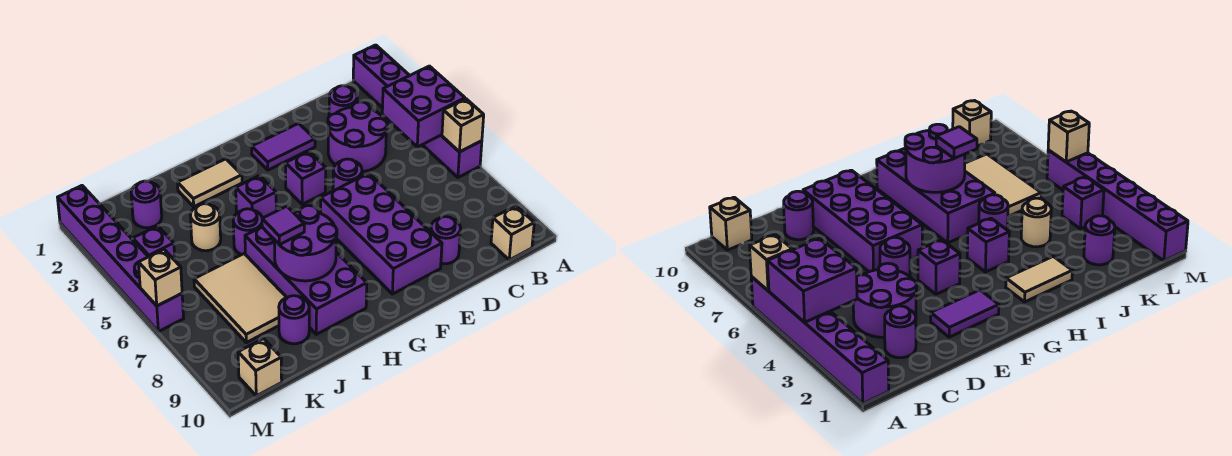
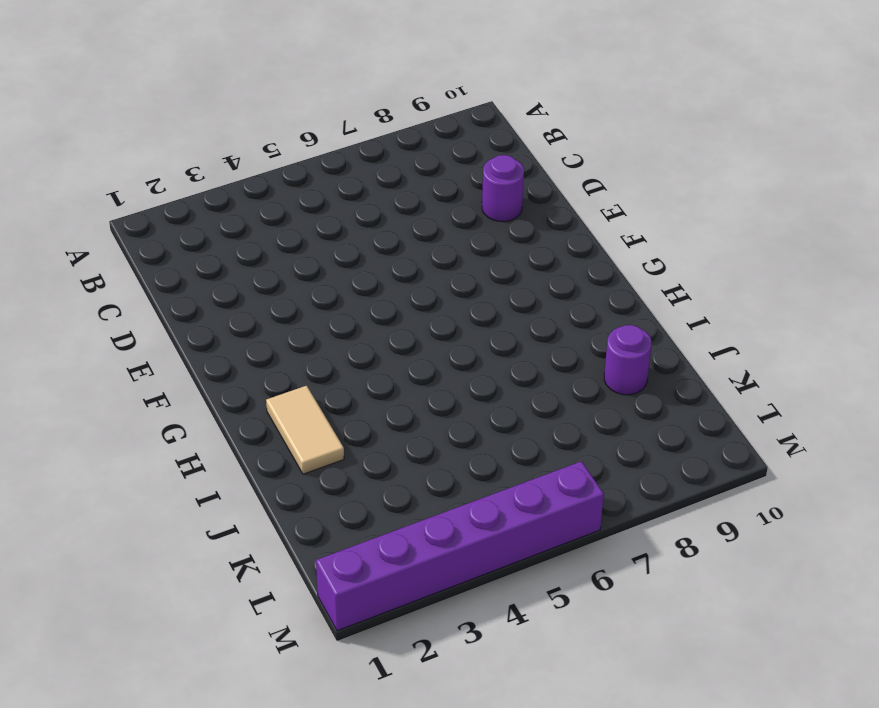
none -> purple 1x6 brick [353,45,482,177]
none -> tan 1x1 brick [491,206,534,260]
none -> purple 1x1 round brick [329,86,357,116]

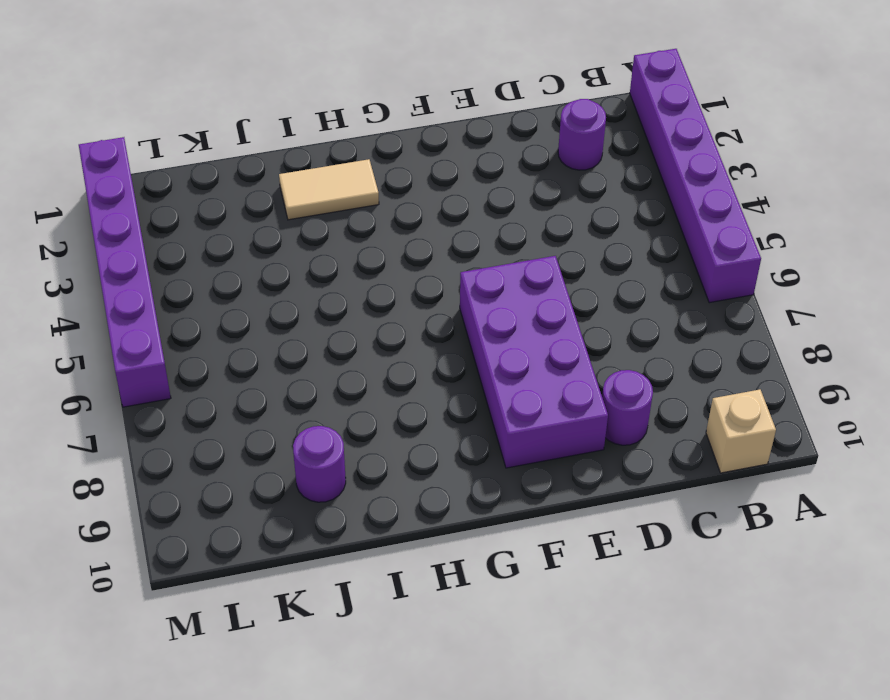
none -> purple 2x2 round brick [328,102,387,172]
none -> purple 1x2 tile [252,123,315,170]
none -> purple 1x1 round brick [333,159,362,191]

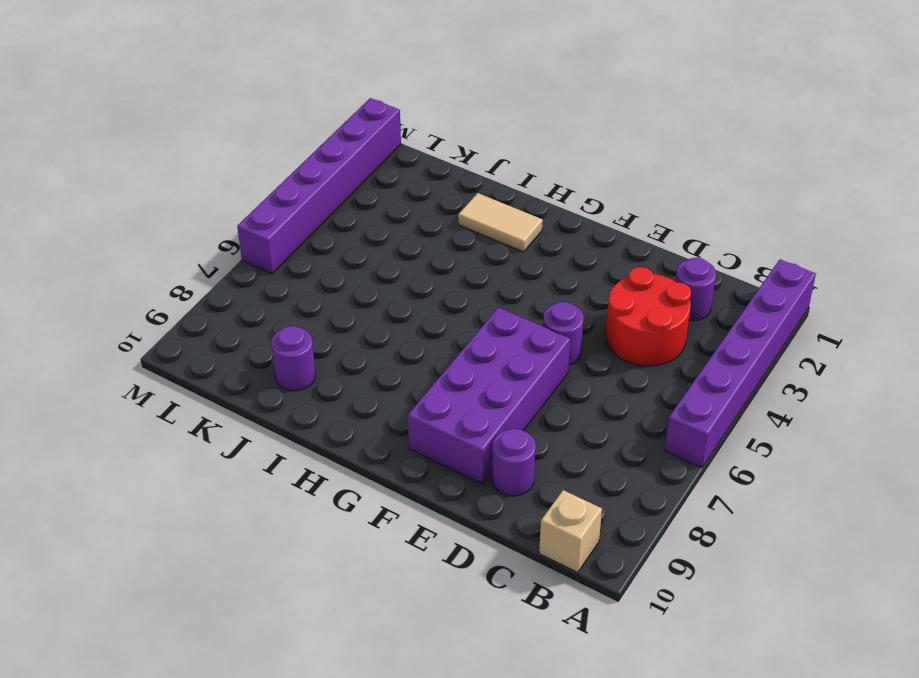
red 2x2 round brick [605,267,691,366] -> purple 2x2 round brick [328,102,387,172]
none -> purple 1x2 tile [252,123,315,170]
none -> purple 1x1 brick [286,151,326,204]
none -> purple 1x1 brick [236,176,276,218]

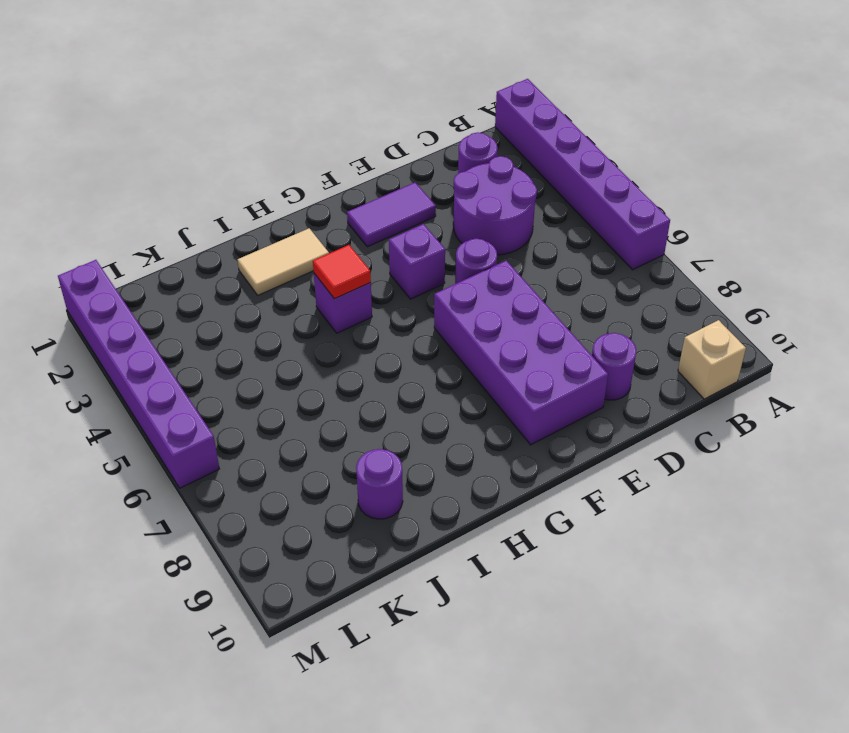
red 1x1 tile [313,245,371,299] -> none
none -> purple 2x4 brick [245,211,367,334]
none -> purple 1x1 round brick [233,209,262,255]
none -> tan 1x1 round brick [190,204,221,251]

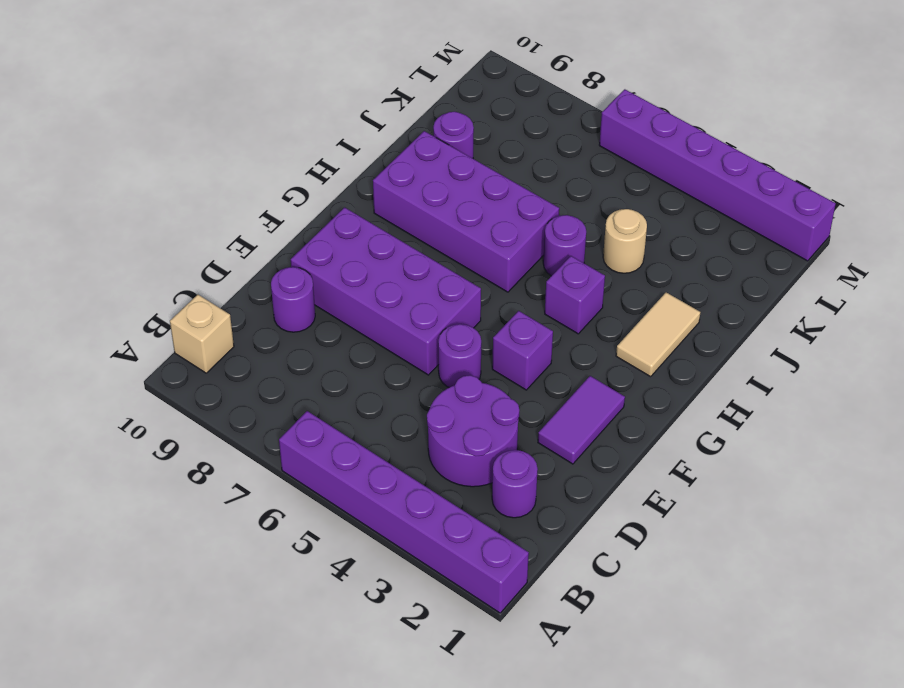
none -> tan 2x3 tile [194,254,287,343]
none -> purple 1x1 round brick [131,181,162,228]
none -> purple 1x1 brick [133,226,175,260]

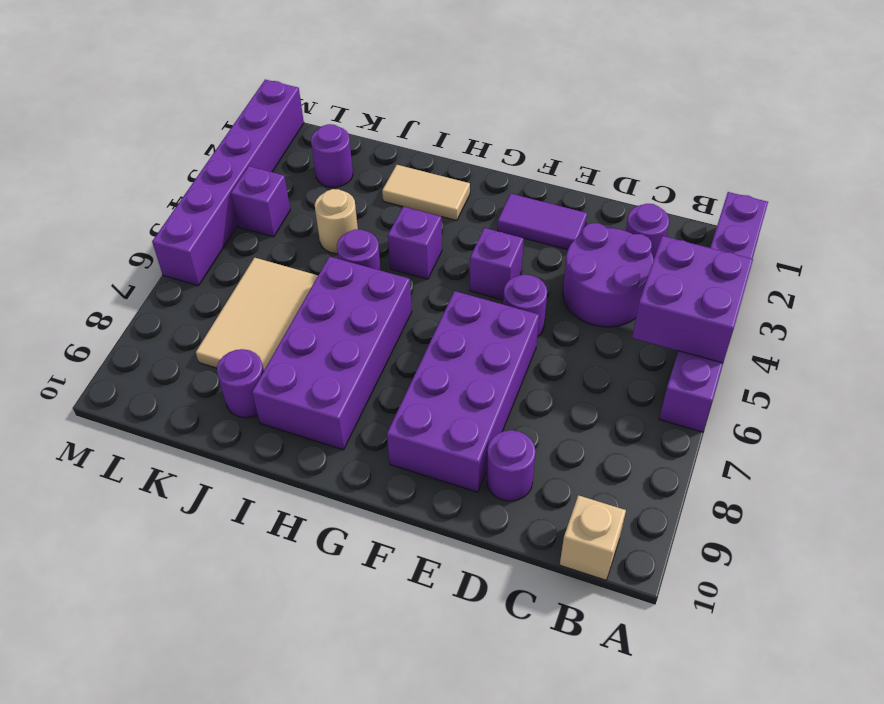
none -> tan 1x1 brick [238,339,282,396]
none -> tan 1x1 brick [442,99,484,152]
none -> purple 2x2 round brick [274,206,337,281]

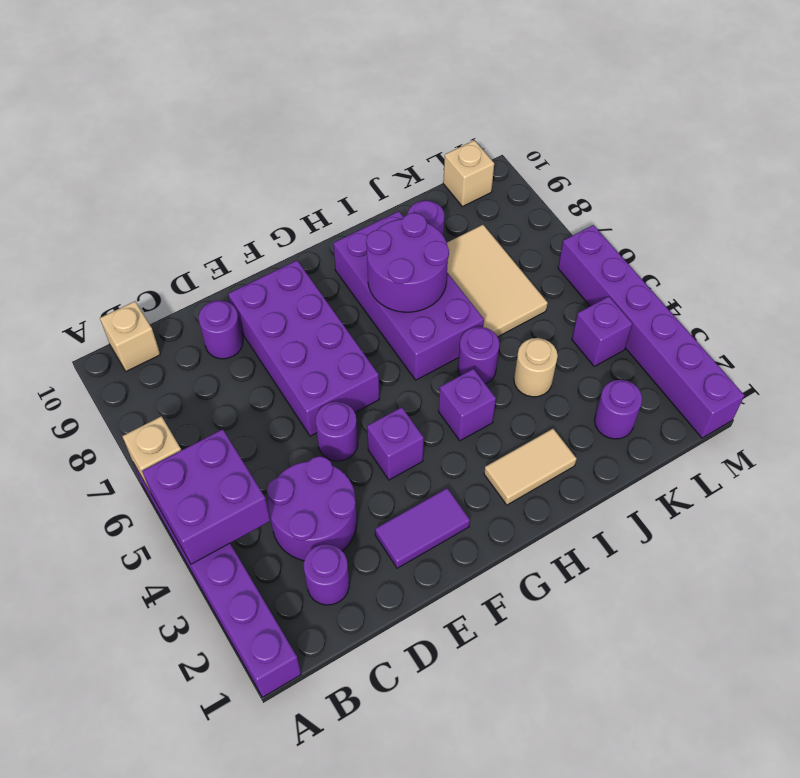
none -> tan 1x1 brick [139,249,182,306]
none -> purple 1x1 tile [262,206,304,245]

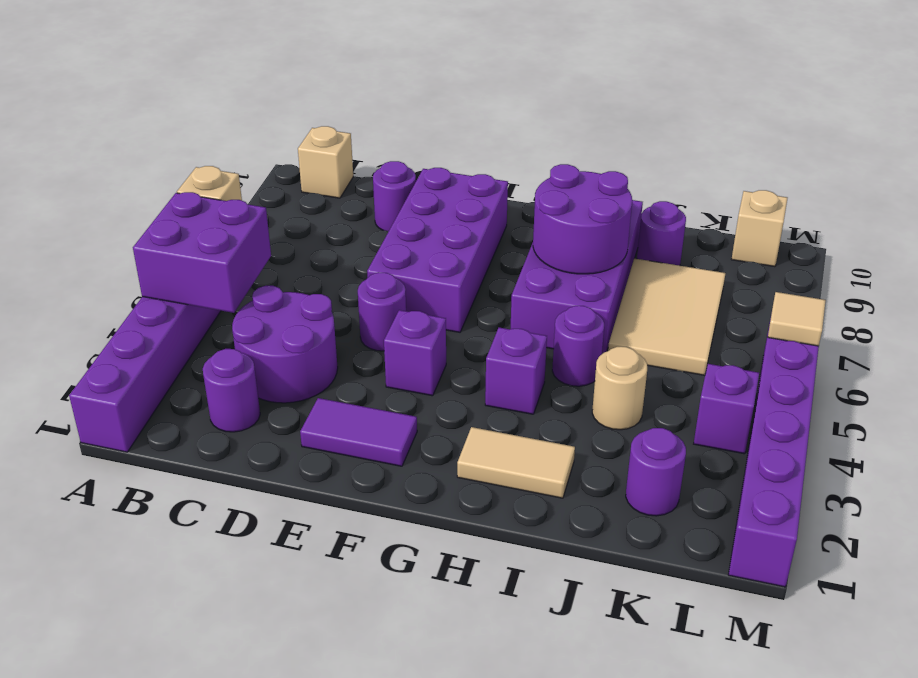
tan 1x1 tile [768,292,826,346] -> tan 1x1 brick [139,249,182,306]
none -> purple 1x1 tile [262,206,304,245]

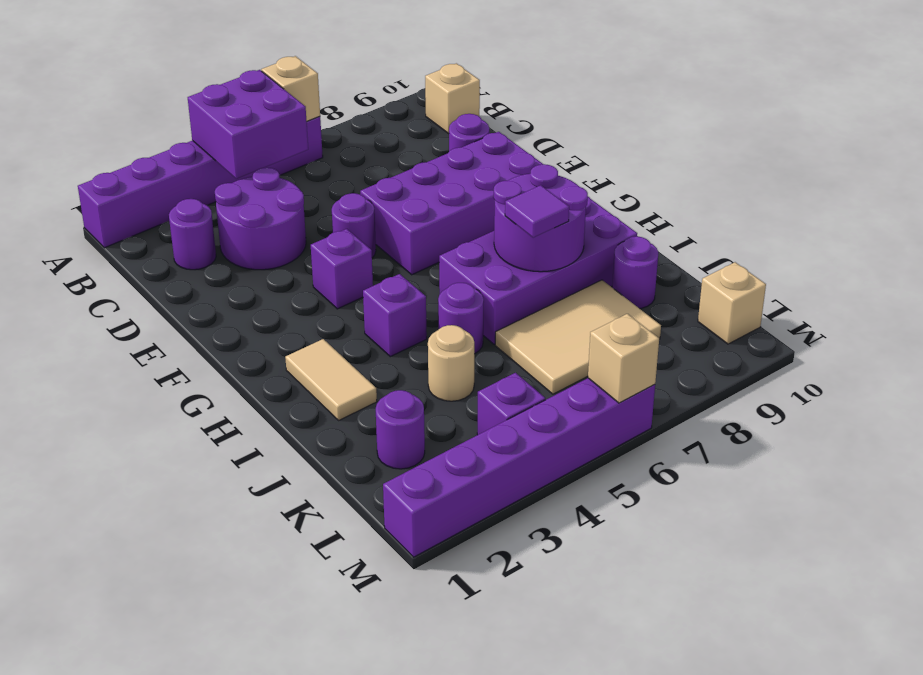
none -> purple 1x2 tile [252,123,315,170]

